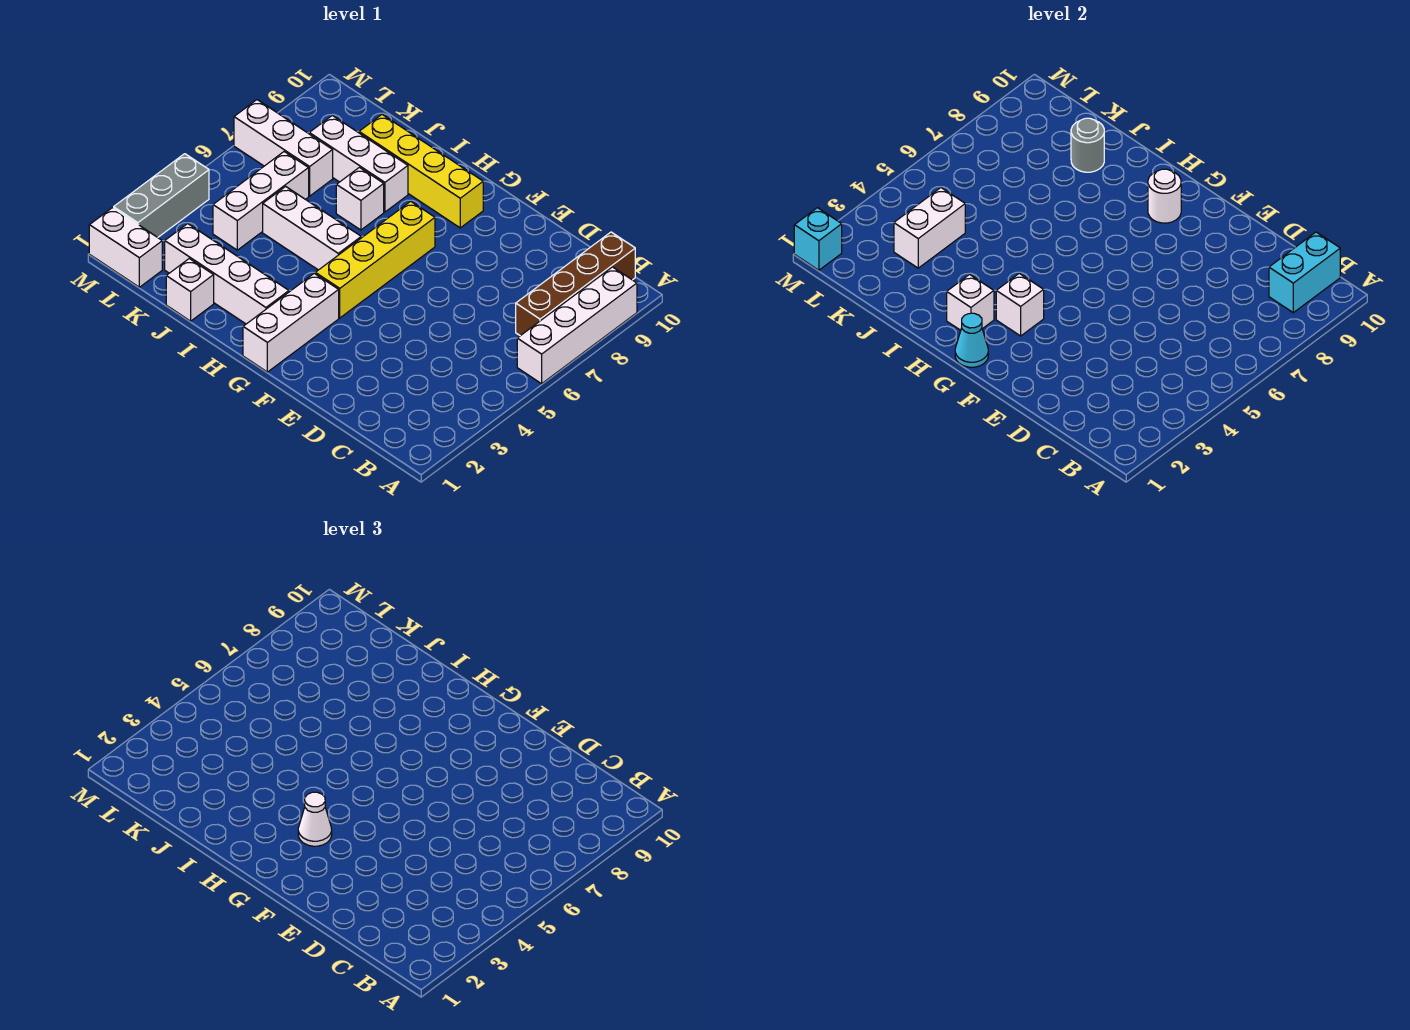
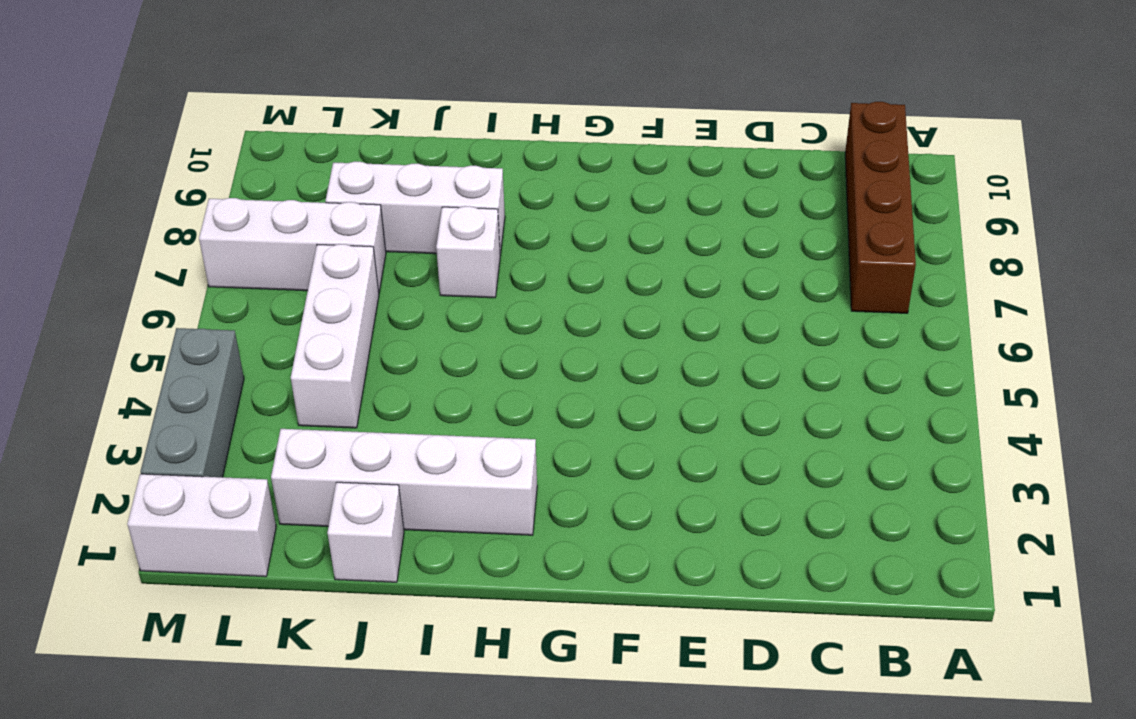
none -> white 1x4 brick [517,267,637,384]
none -> white 1x3 brick [243,273,339,372]
none -> yellow 1x4 brick [315,201,435,318]

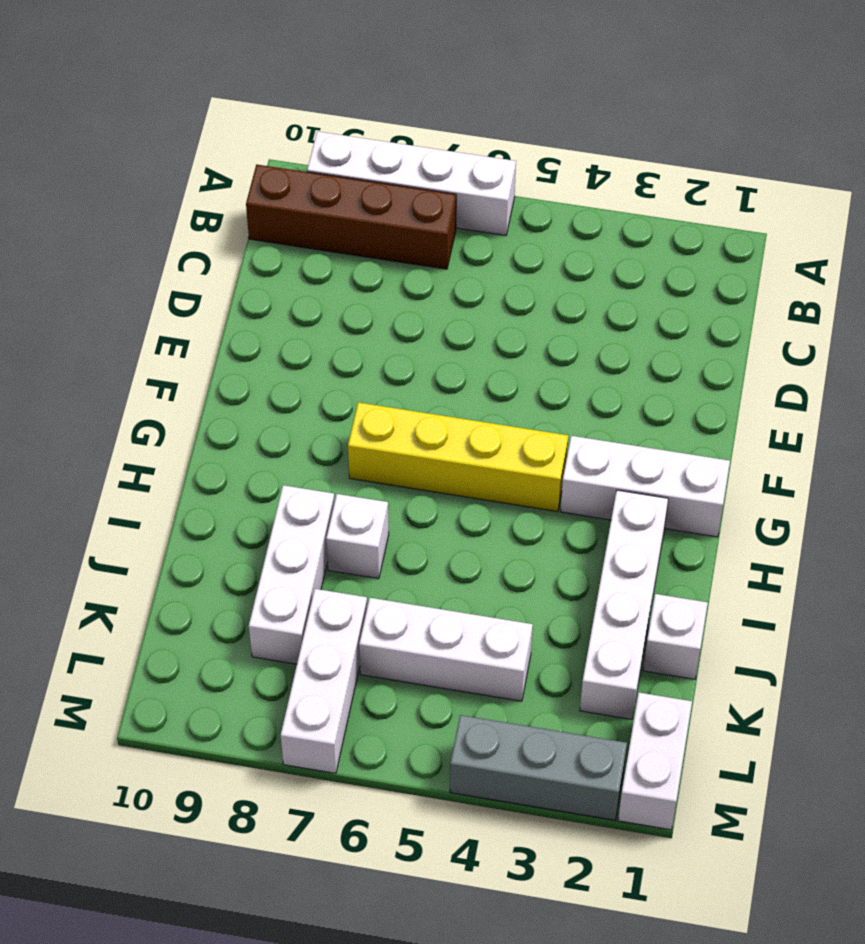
none -> yellow 1x4 brick [359,115,483,228]
none -> white 1x3 brick [263,186,361,270]
none -> cyan 1x2 brick [1269,232,1340,313]

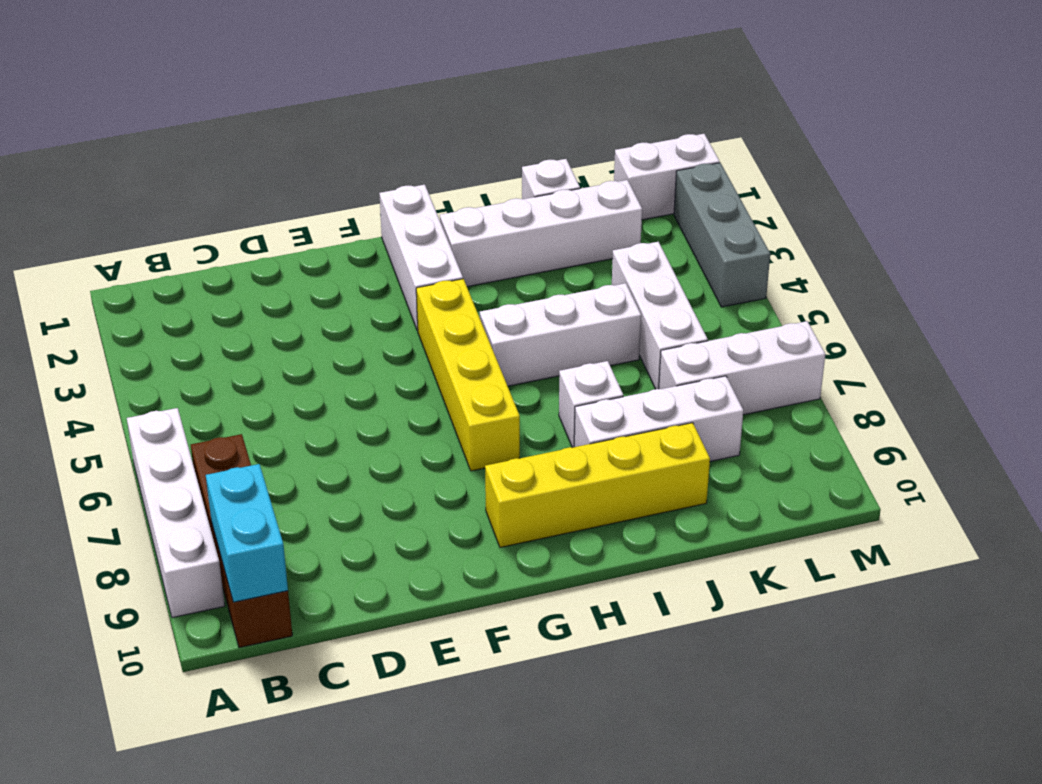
none -> cyan 1x1 cone [955,313,988,367]
none -> white 1x1 brick [996,273,1044,336]
none -> white 1x1 round brick [1148,169,1181,223]

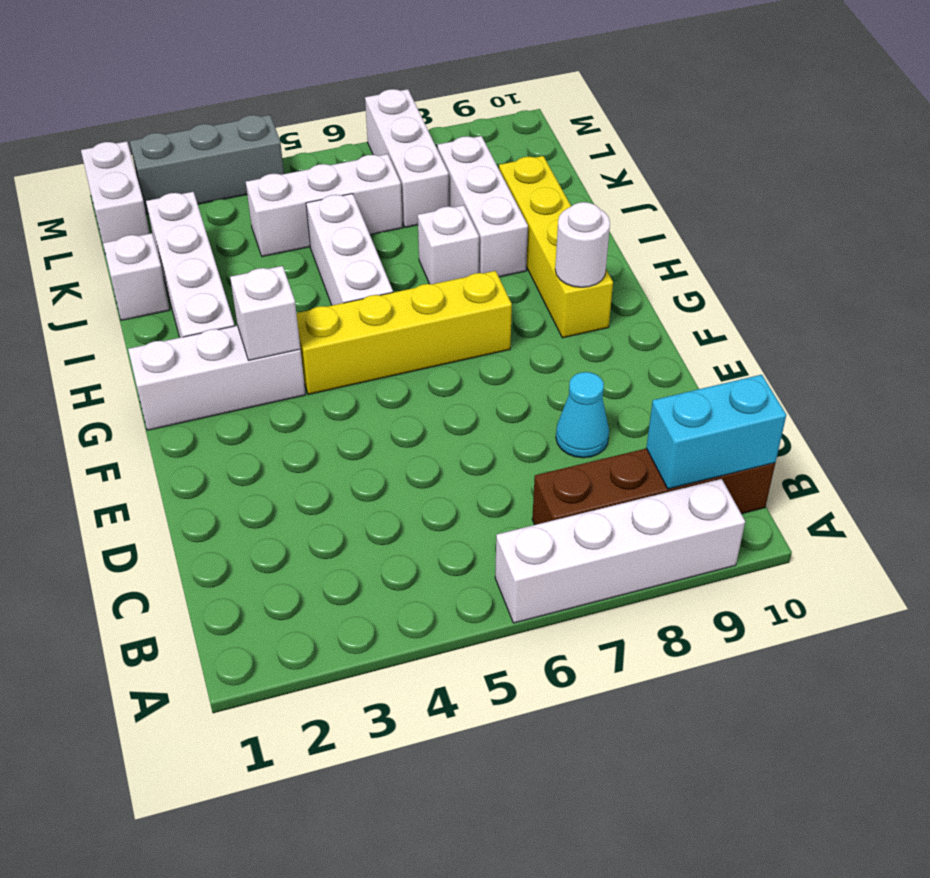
cyan 1x1 cone [556,372,609,458] -> cyan 1x1 cone moved to [955,313,988,367]
none -> white 1x1 brick [947,275,994,330]
none -> grey 1x1 round brick [1071,118,1104,172]
none -> white 1x2 brick [894,188,965,268]

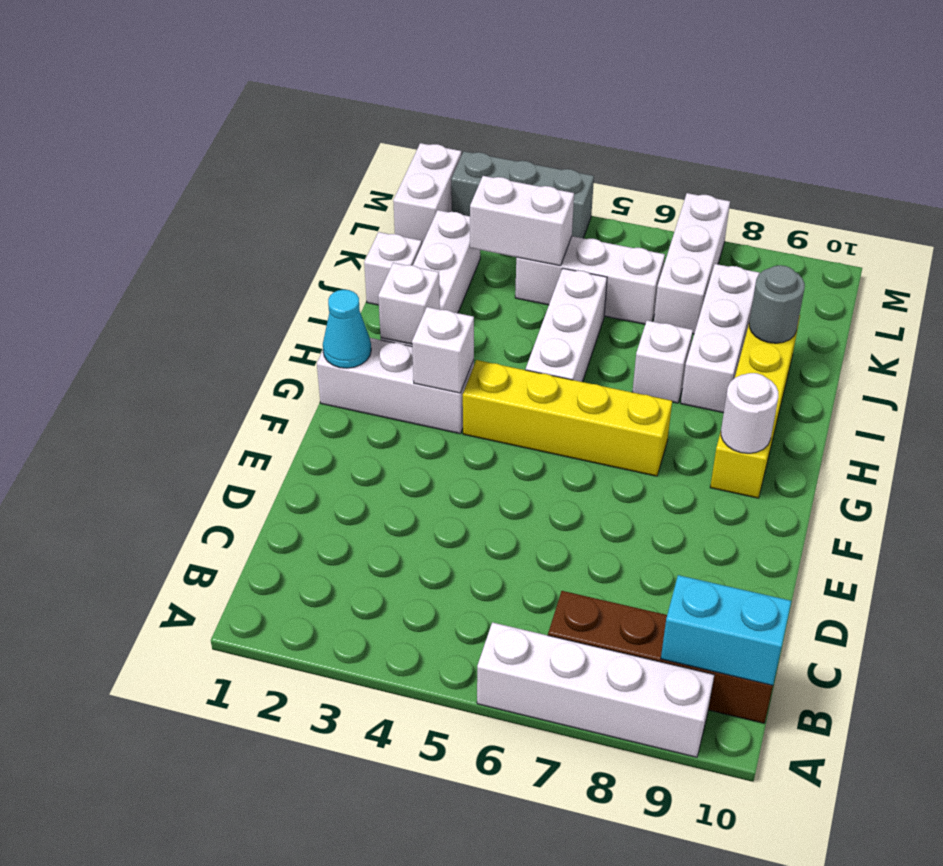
none -> cyan 1x1 brick [794,208,842,270]
none -> white 1x1 cone [298,792,332,846]

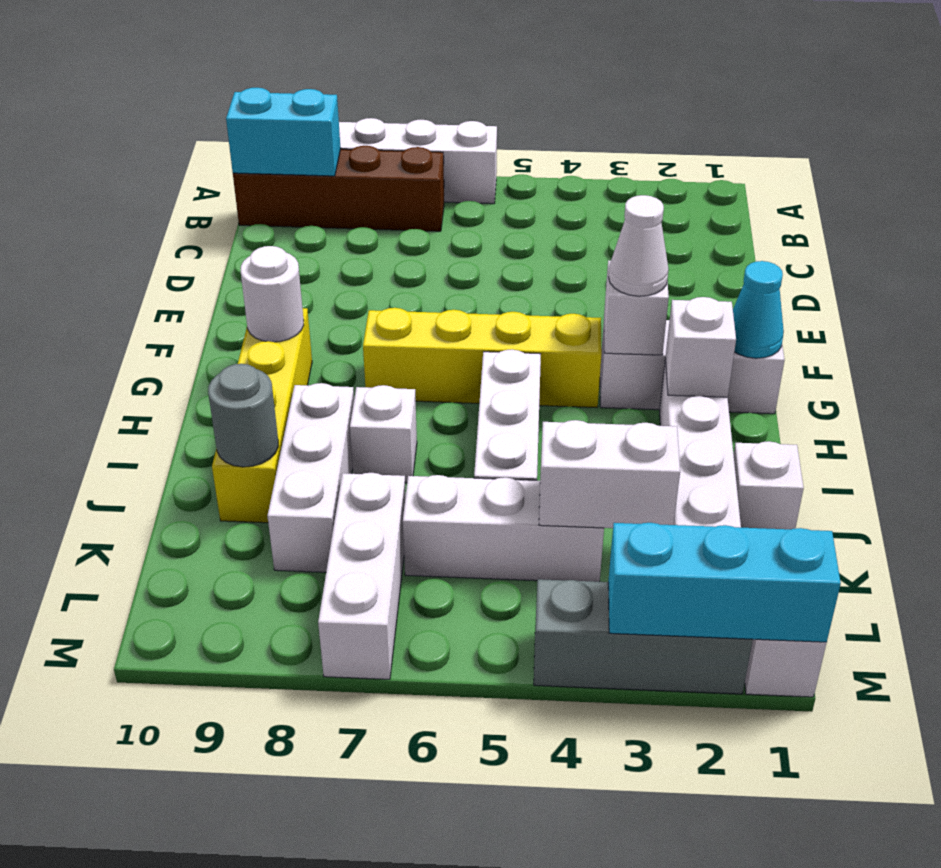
cyan 1x3 brick [608,523,841,642] -> cyan 1x1 brick [794,208,842,270]

